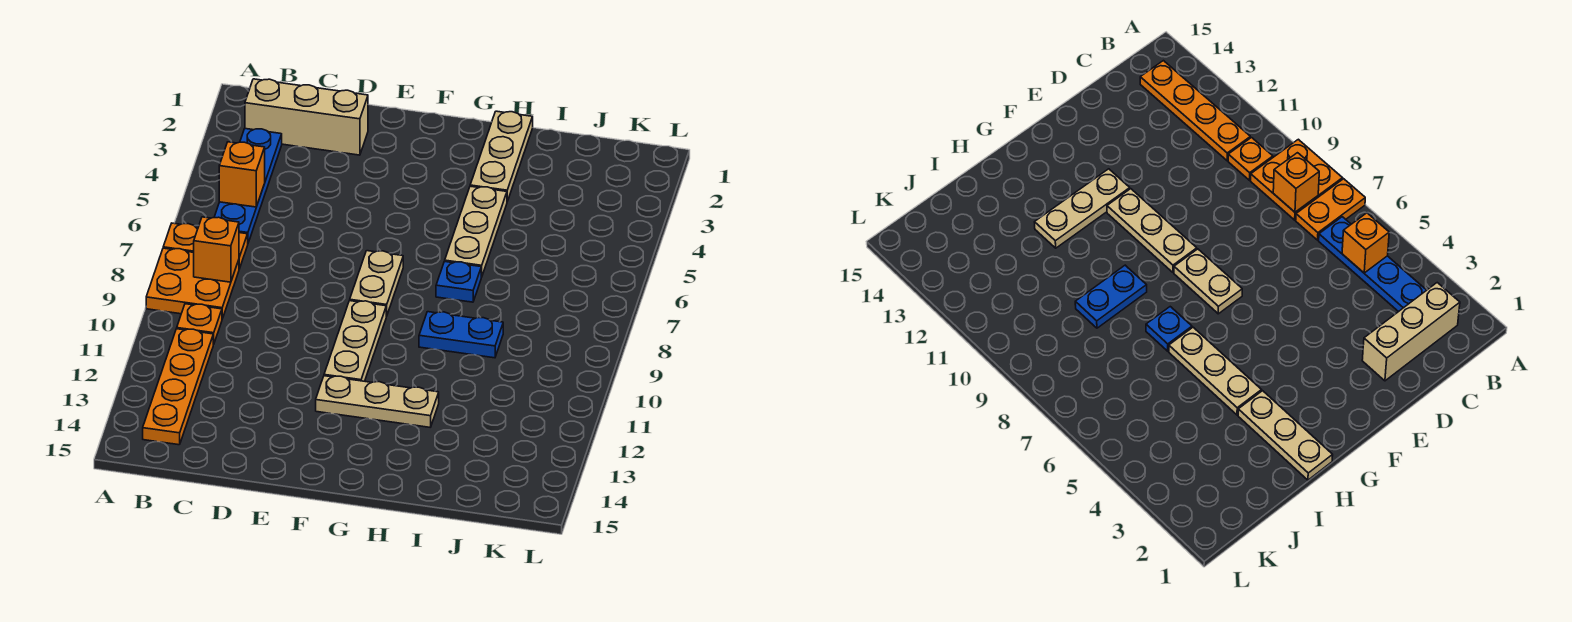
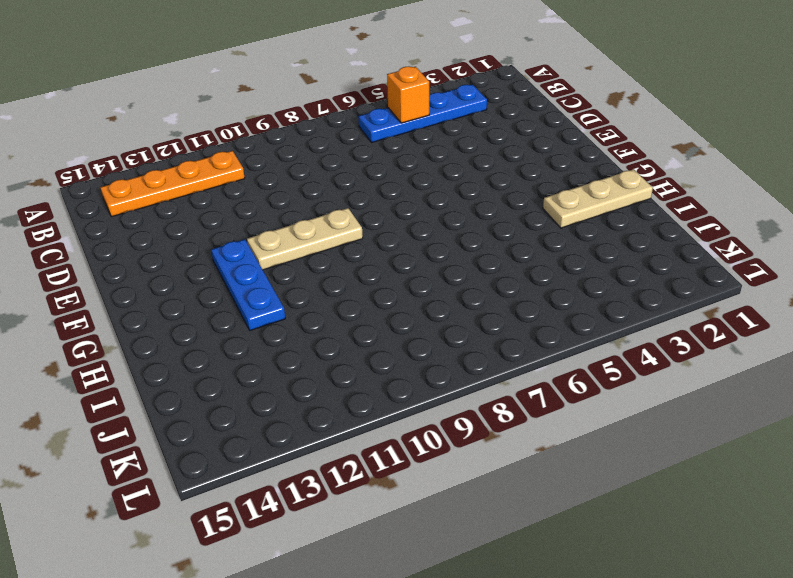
blue 1x3 plate [211,239,285,330] -> tan 1x3 plate [316,376,439,427]
none -> orange 1x2 plate [163,223,248,269]
none -> orange 2x2 plate [146,248,239,319]
none -> tan 1x3 brick [245,79,368,155]

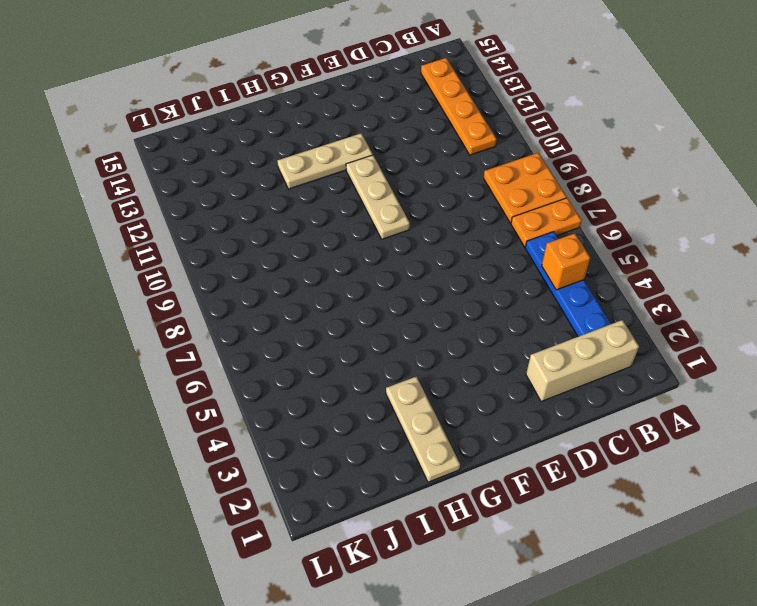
none -> orange 1x1 plate [177,304,222,344]
none -> tan 1x2 plate [350,251,403,316]
none -> tan 1x3 plate [445,186,507,277]

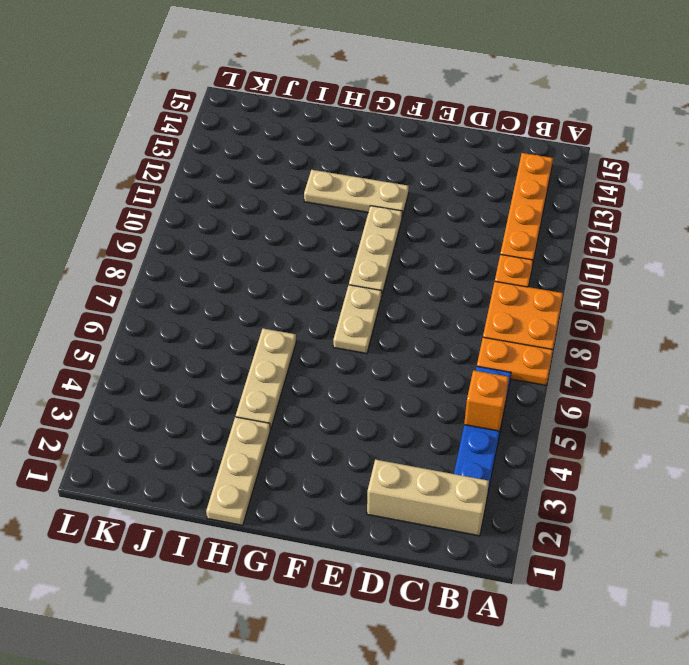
none -> blue 1x1 plate [436,261,481,302]
none -> blue 1x2 plate [419,312,503,358]
none -> orange 1x1 brick [194,217,239,282]

